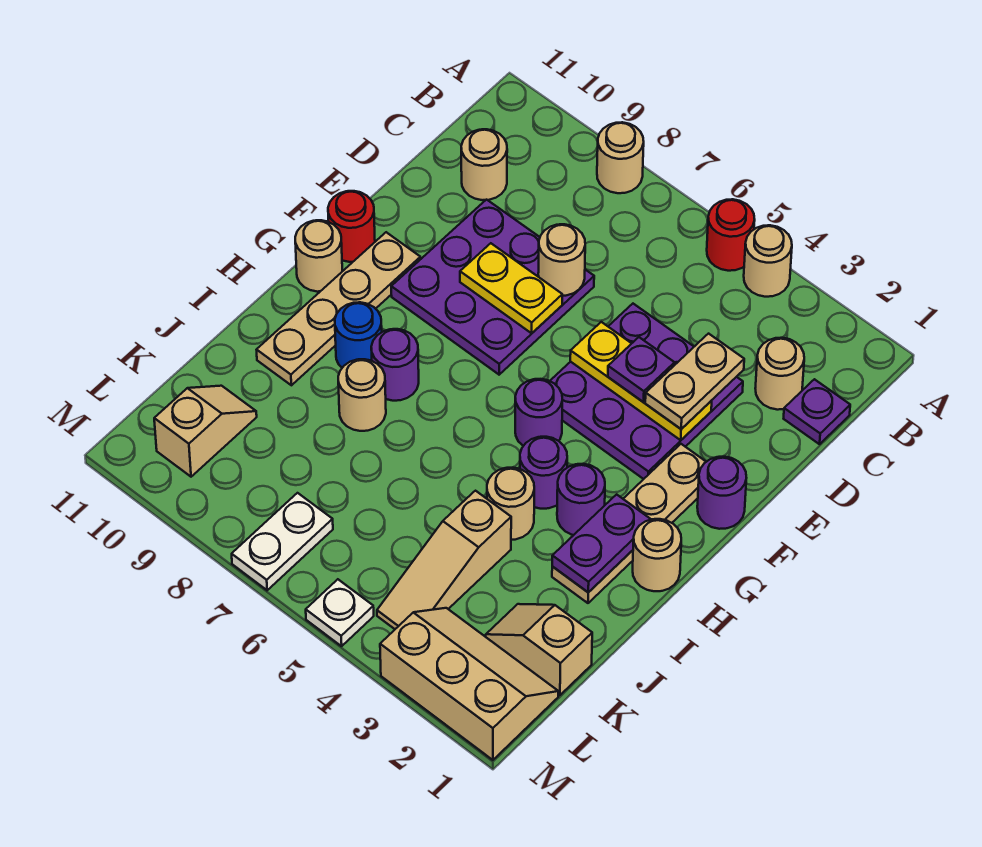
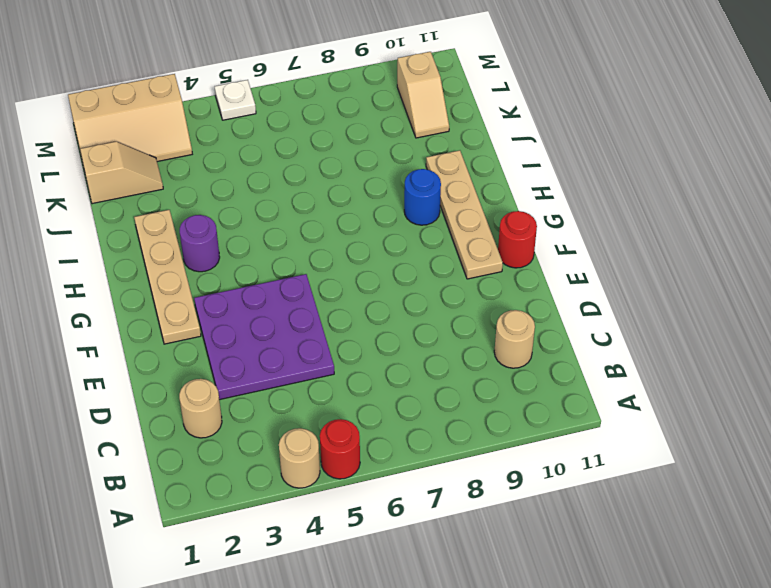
none -> tan 1x1 round brick [597,122,644,193]
none -> purple 1x1 plate [784,379,850,444]
none -> purple 3x3 plate [391,200,594,375]
none -> purple 1x1 round brick [697,457,746,529]

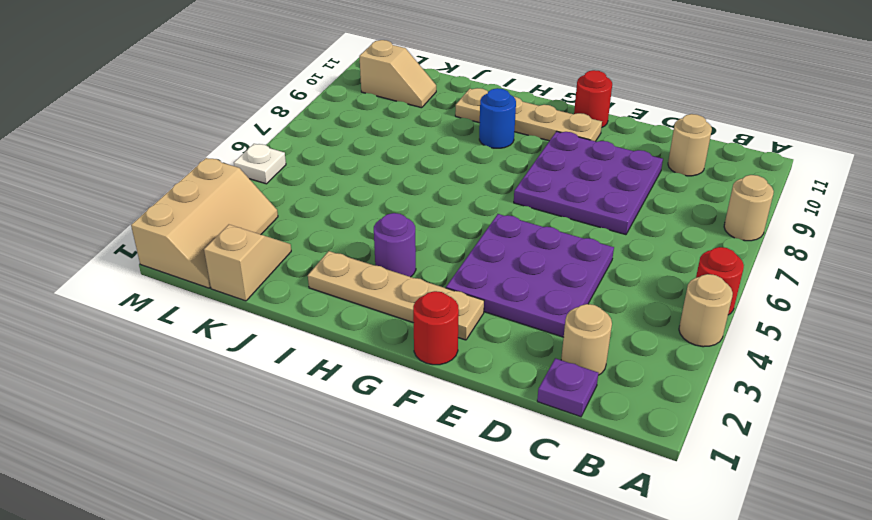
red 1x1 round brick [413,291,459,365] -> purple 1x1 round brick [697,457,746,529]
none -> purple 1x1 round brick [515,379,562,446]
none -> tan 1x1 round brick [295,220,342,292]
none -> tan 1x1 round brick [633,519,681,591]
none -> purple 1x1 round brick [520,437,567,509]

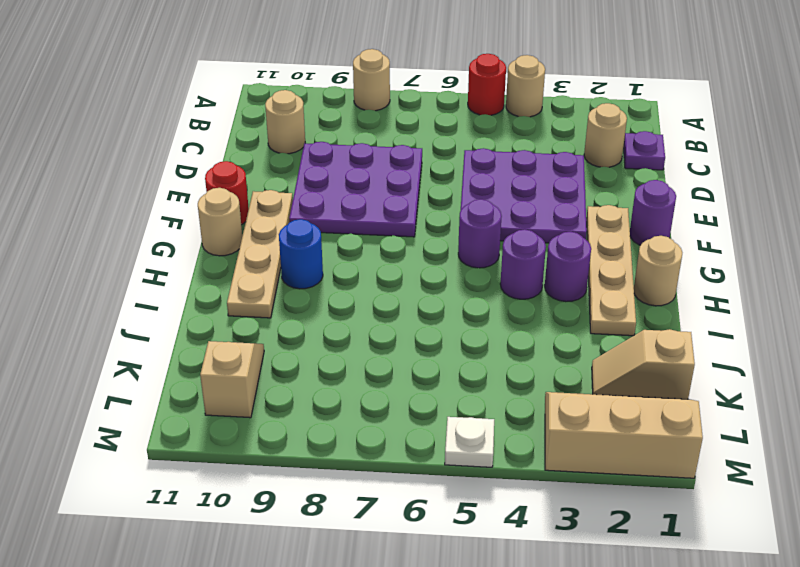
none -> purple 1x1 round brick [371,329,419,401]
none -> tan 1x1 round brick [487,467,534,540]
none -> tan 1x1 round brick [338,359,386,431]
none -> tan 1x3 slope [377,491,511,629]

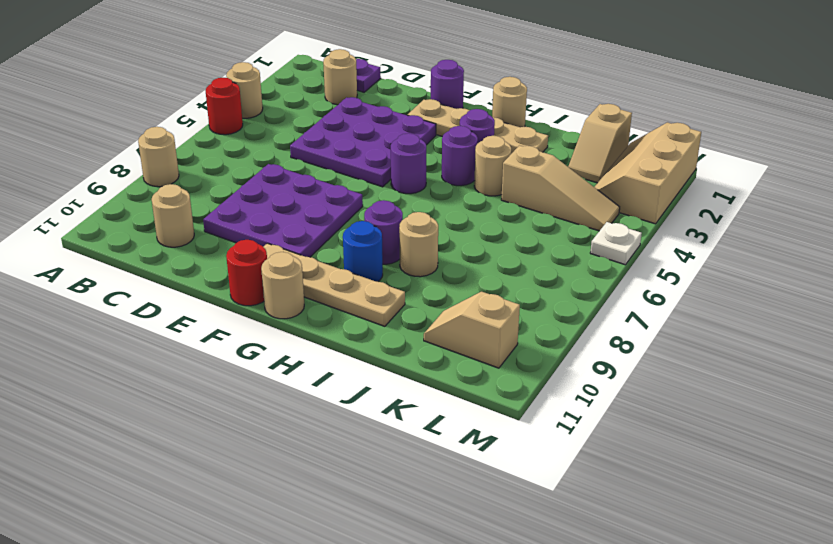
none -> white 1x2 plate [232,493,333,590]
none -> tan 1x1 round brick [538,224,585,296]
none -> yellow 1x3 plate [570,322,712,440]
none -> yellow 1x2 plate [460,243,562,333]

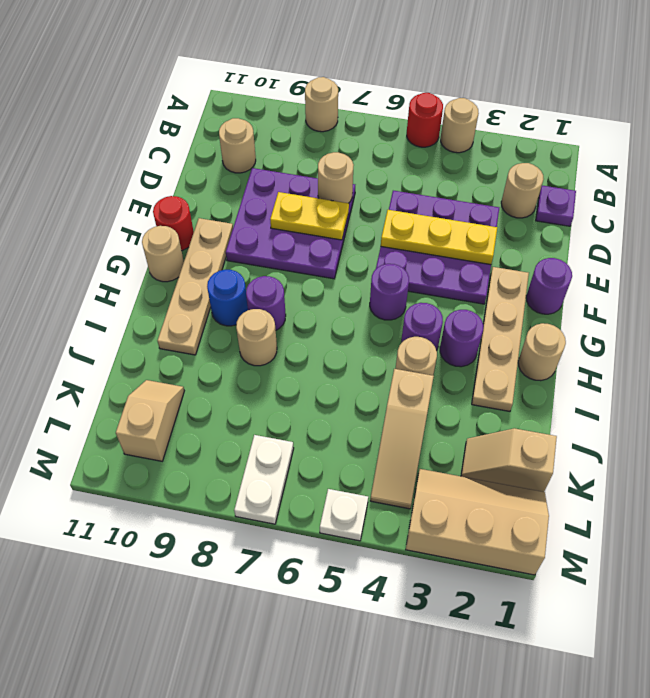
none -> purple 1x2 plate [552,494,651,592]
none -> tan 1x2 plate [645,334,744,429]
none -> purple 1x1 plate [608,337,675,402]

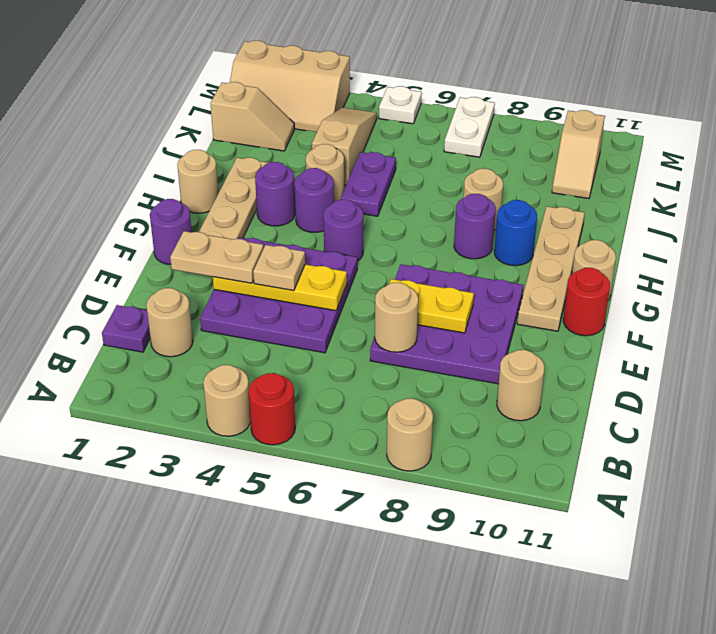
tan 1x2 plate [170,231,264,283] -> tan 1x2 plate turned to [645,334,744,429]
tan 1x1 plate [253,245,305,291] -> purple 1x1 plate [608,337,675,402]
purple 1x2 plate [341,152,396,216] -> purple 1x2 plate moved to [552,494,651,592]

